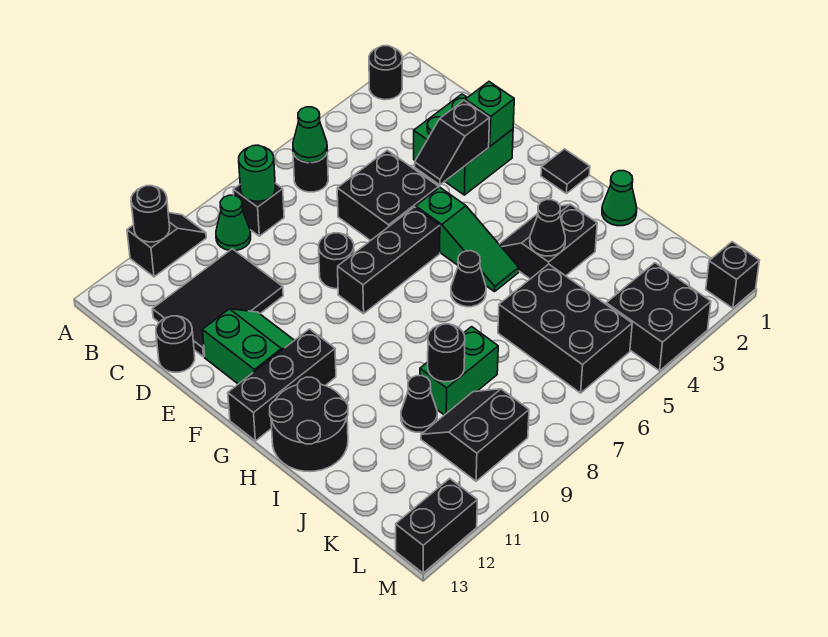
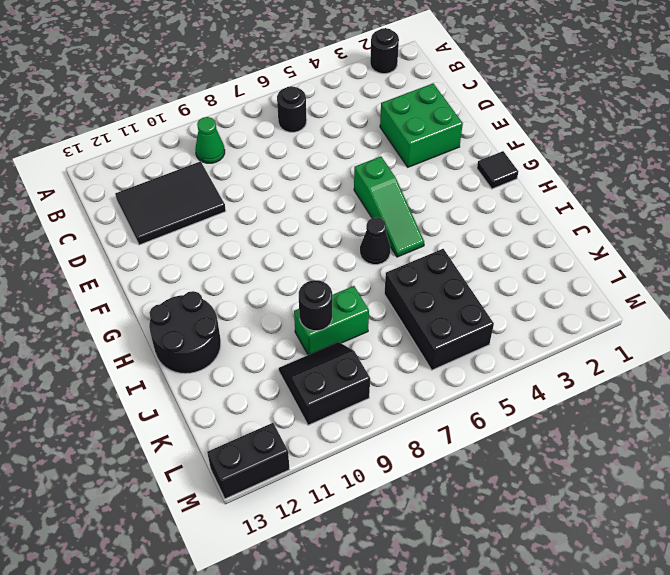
none -> black 1x2 slope [127,213,206,277]
none -> black 1x1 brick [233,183,284,236]
none -> black 2x2 brick [337,150,439,241]
none -> black 1x1 round brick [156,316,195,372]

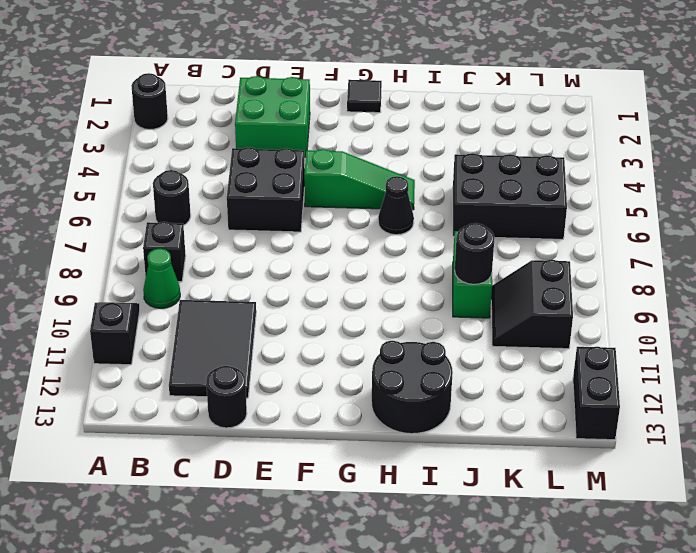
none -> black 1x1 round brick [319,233,354,289]
none -> green 2x2 slope [202,309,294,384]
none -> black 1x3 brick [338,207,440,314]
none -> black 1x3 brick [228,329,336,441]

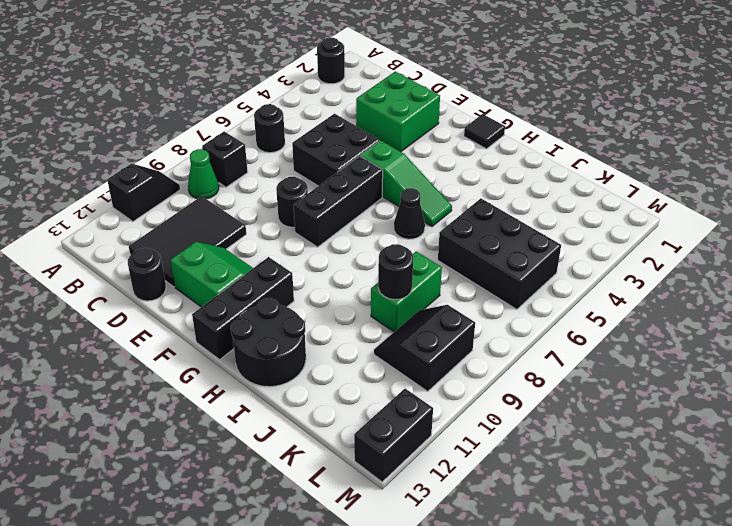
none -> black 2x2 slope [499,204,597,279]
none -> green 1x1 cone [602,171,637,226]
none -> black 1x1 cone [401,376,437,432]
none -> black 2x2 brick [606,263,711,371]

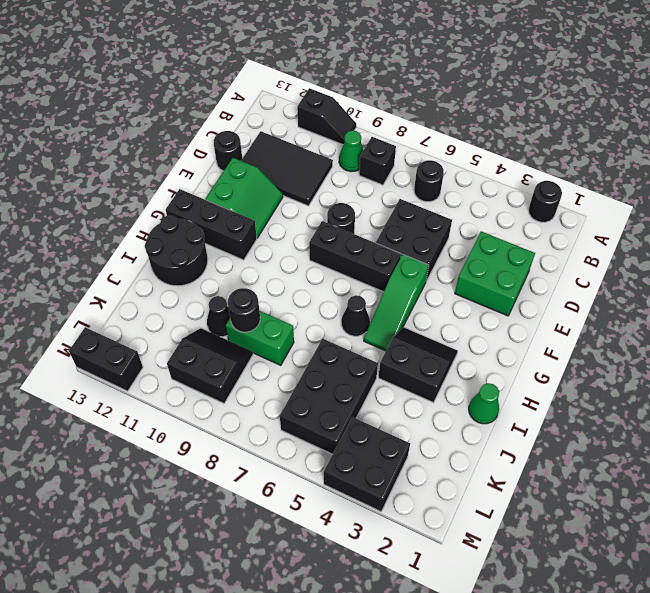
none -> black 1x1 tile [541,149,590,194]
none -> black 1x1 brick [706,242,759,308]
none -> black 1x1 round brick [131,186,170,242]
none -> green 1x1 cone [293,107,327,163]

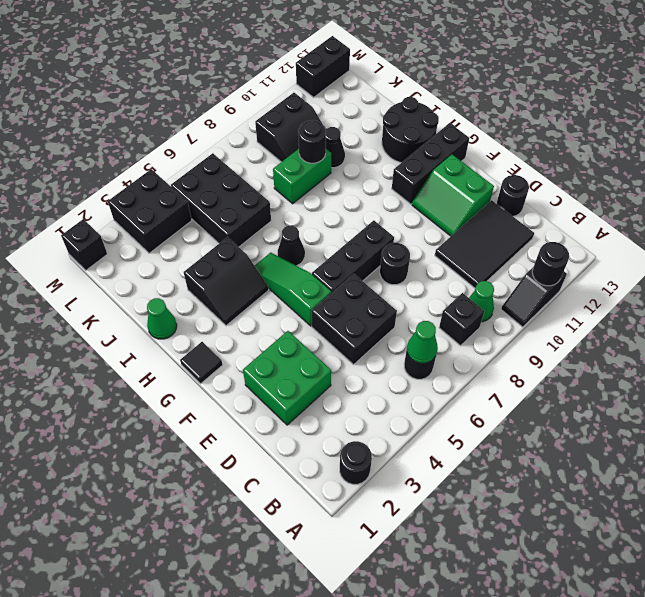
none -> green 1x1 round brick [239,145,275,201]
none -> green 1x1 brick [465,82,514,146]
none -> black 1x2 slope [415,100,490,185]
none -> black 1x1 cone [530,200,565,256]

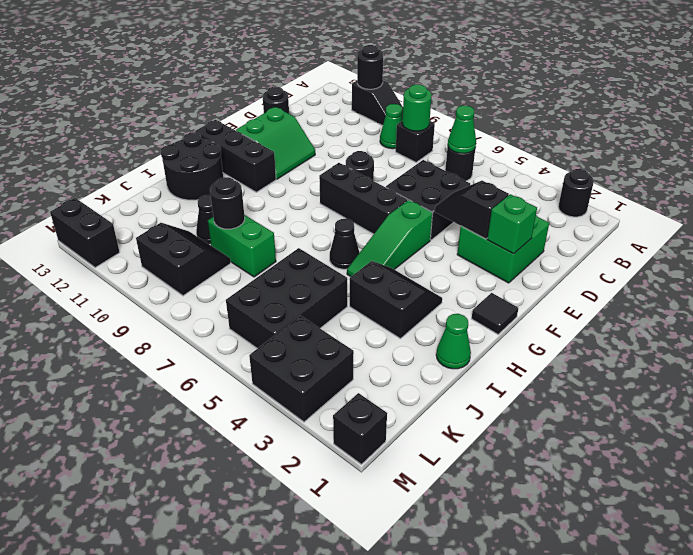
none -> black 2x3 tile [152,249,283,357]
none -> black 1x1 cone [530,200,565,256]

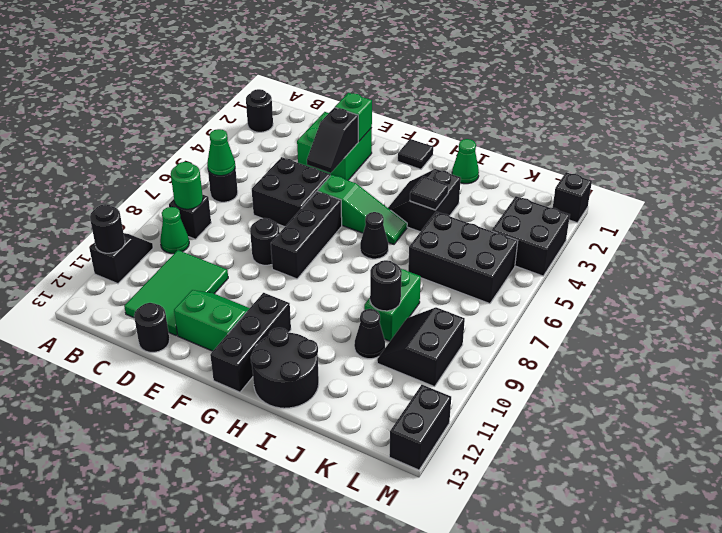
green 2x3 tile [124,250,228,335] -> black 2x3 tile [152,249,283,357]
black 1x1 tile [410,176,448,210] -> black 1x1 cone [530,200,565,256]

